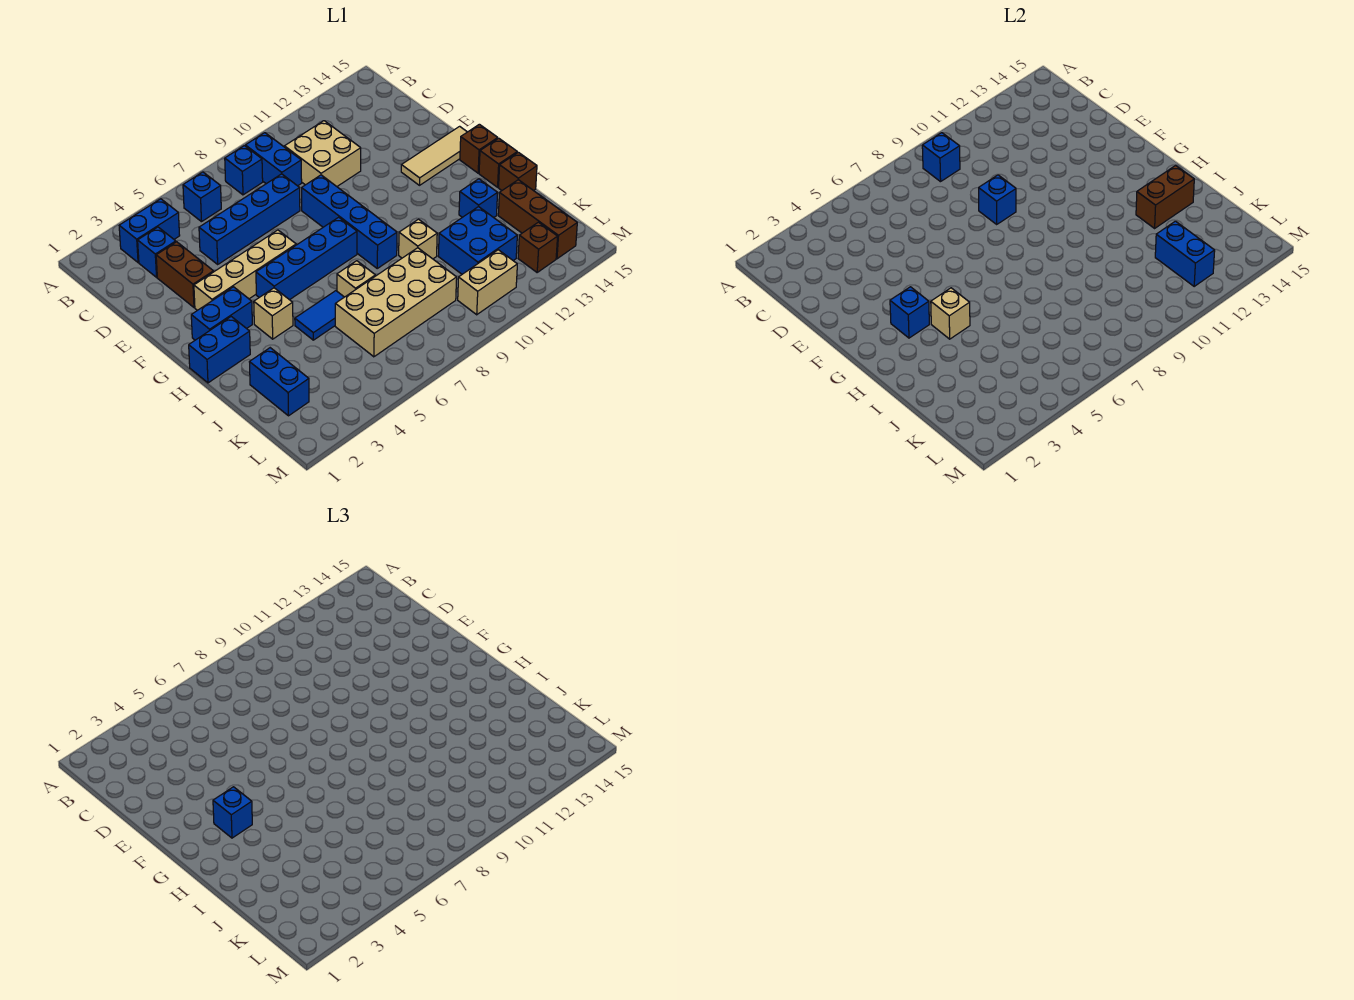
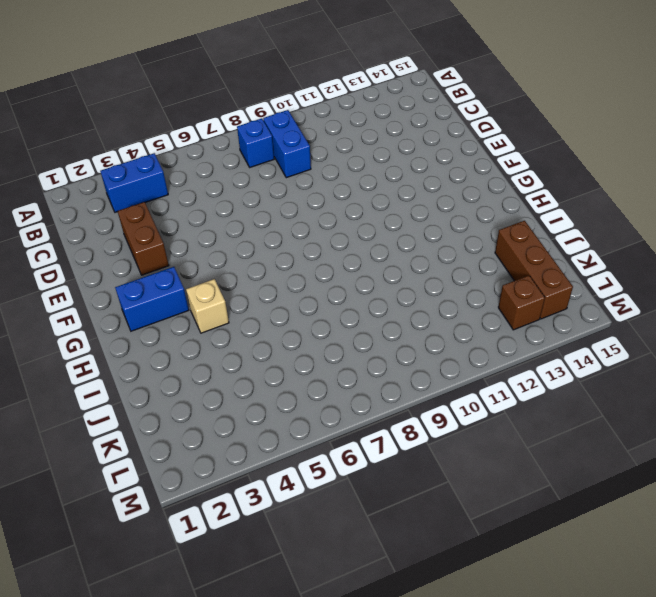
none -> blue 1x1 brick [183,172,221,222]
none -> blue 1x1 brick [138,227,176,277]
none -> tan 2x2 brick [284,121,361,186]
none -> blue 1x4 brick [199,174,300,264]

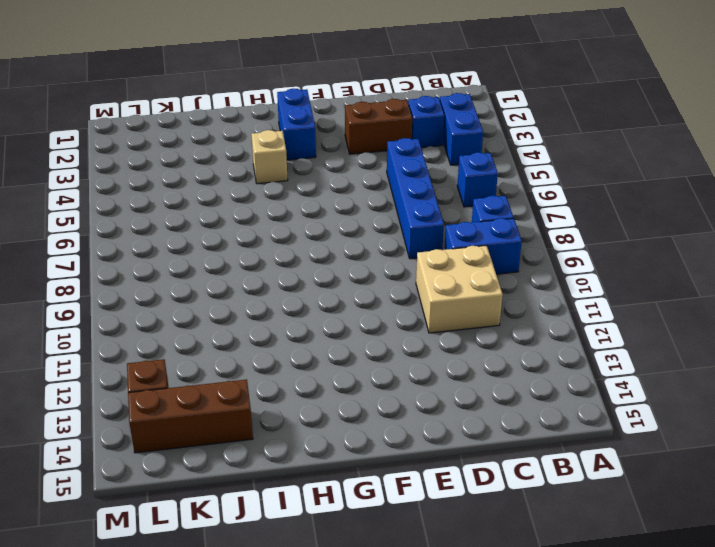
none -> blue 1x4 brick [302,175,397,268]
none -> tan 1x4 brick [194,230,296,310]
none -> tan 1x3 tile [401,126,467,185]
none -> blue 1x4 brick [256,217,357,300]

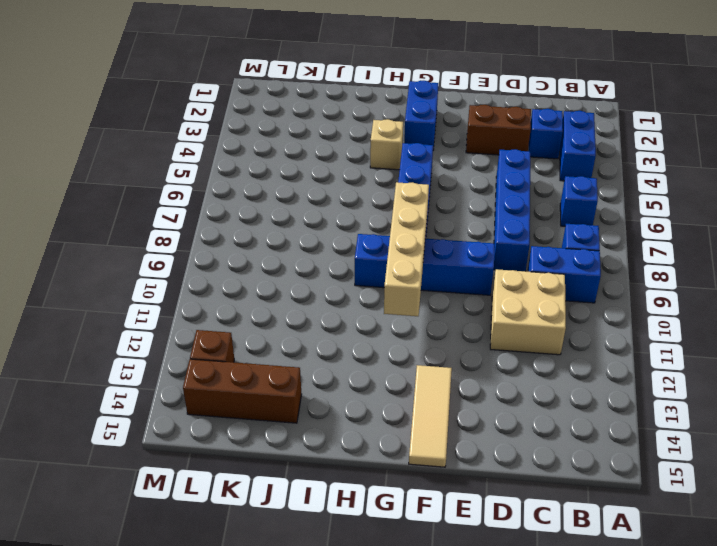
tan 1x4 brick [384,182,429,316] -> tan 1x4 brick moved to [194,230,296,310]
none -> brown 1x1 brick [460,124,498,173]
none -> blue 1x2 brick [189,317,250,383]
none -> brown 1x1 brick [479,138,517,187]
none -> blue 1x2 tile [295,291,344,340]

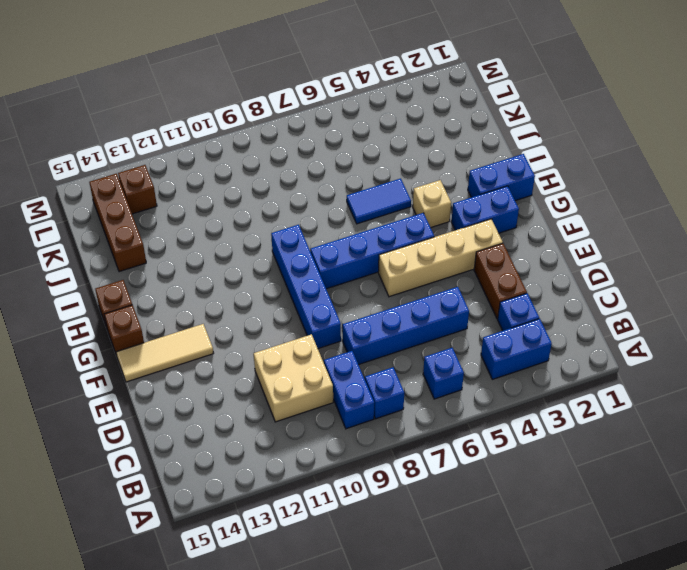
none -> tan 1x1 brick [337,261,375,297]
none -> tan 1x1 brick [399,219,437,259]
none -> blue 1x1 brick [459,179,498,218]
none -> brown 1x1 brick [499,152,537,191]

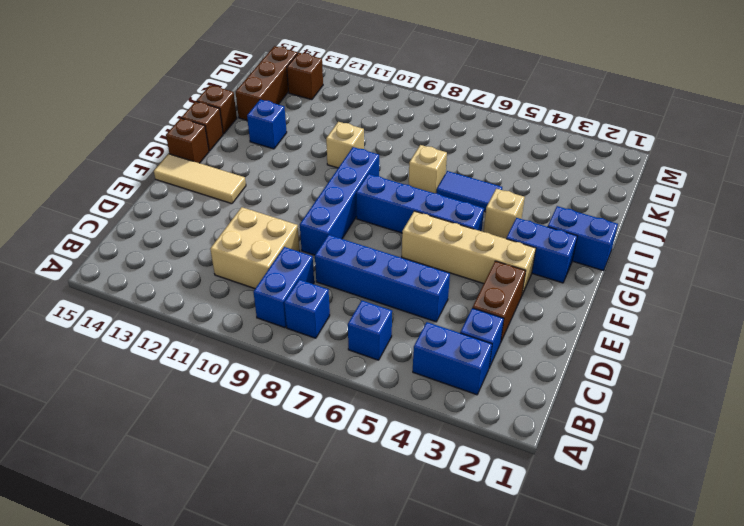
none -> blue 1x2 brick [250,348,309,416]
none -> tan 2x4 brick [335,248,457,357]
none -> blue 2x2 brick [438,207,517,274]
none -> tan 1x2 brick [458,250,517,315]

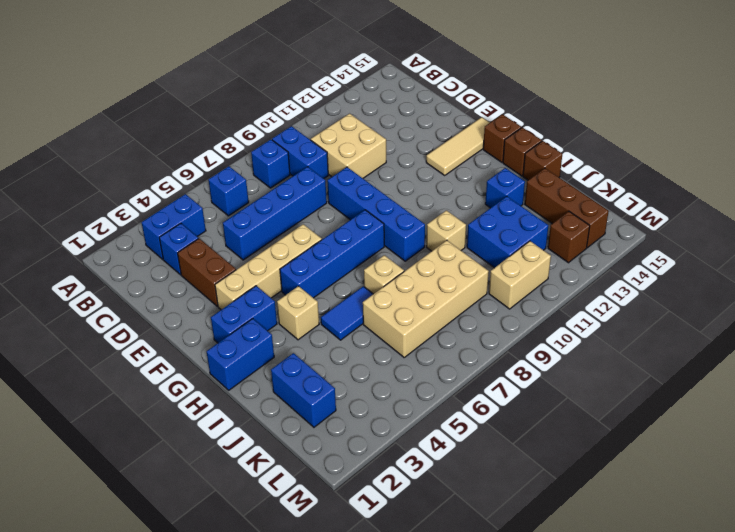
none -> blue 1x1 brick [922,133,960,182]
none -> blue 1x1 brick [979,175,1016,224]
none -> blue 1x1 brick [890,287,929,338]
none -> tan 1x1 brick [931,288,970,339]

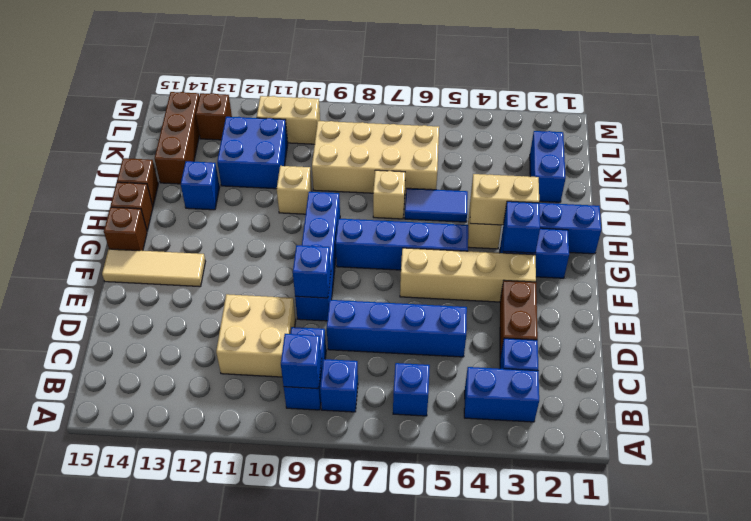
tan 1x2 brick [470,174,539,225] -> tan 1x1 brick [931,288,970,339]
none -> brown 1x2 brick [1136,166,1194,228]
none -> blue 1x2 brick [1155,221,1215,286]
none -> blue 1x1 brick [213,787,252,838]

